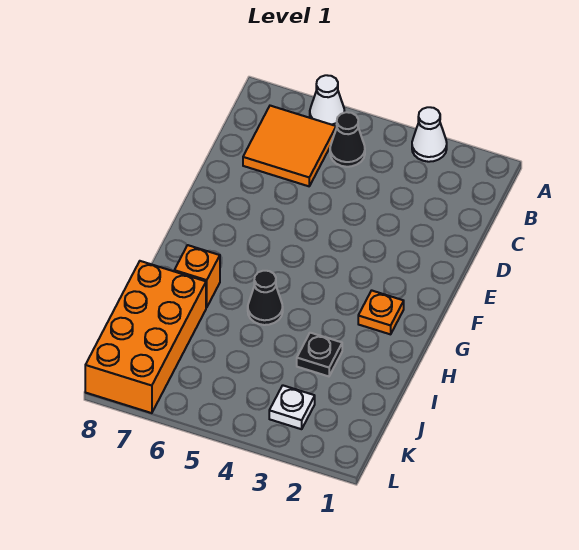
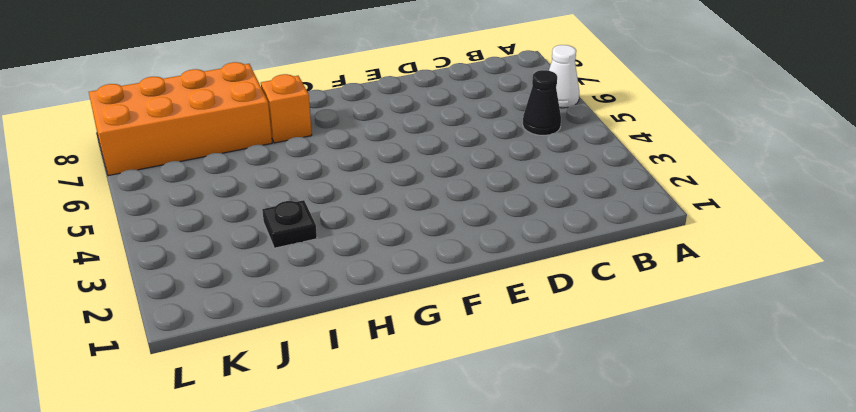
none -> white 1x1 cone [412,107,447,162]
none -> orange 2x2 tile [243,106,337,186]

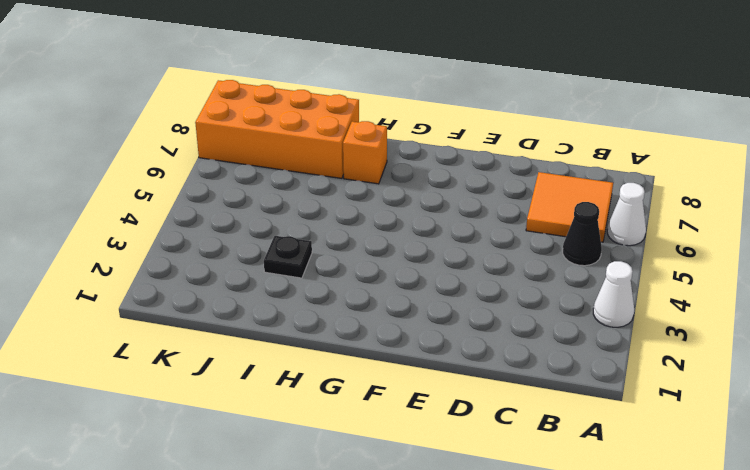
none -> orange 1x1 plate [358,290,404,334]
none -> black 1x1 cone [248,271,283,325]

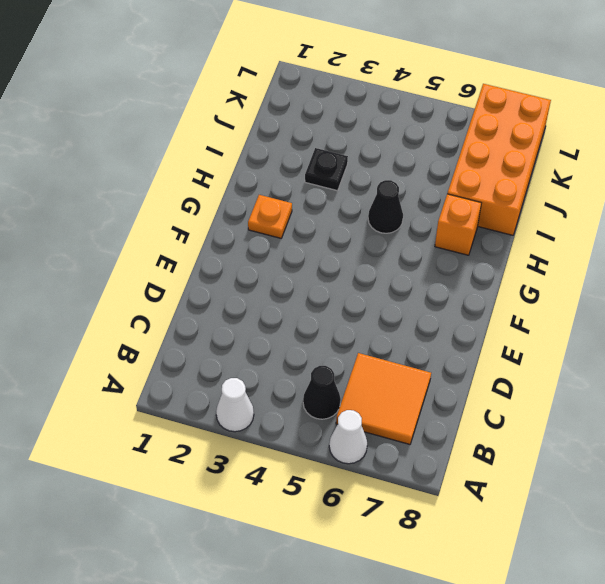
none -> white 1x1 plate [269,385,315,429]

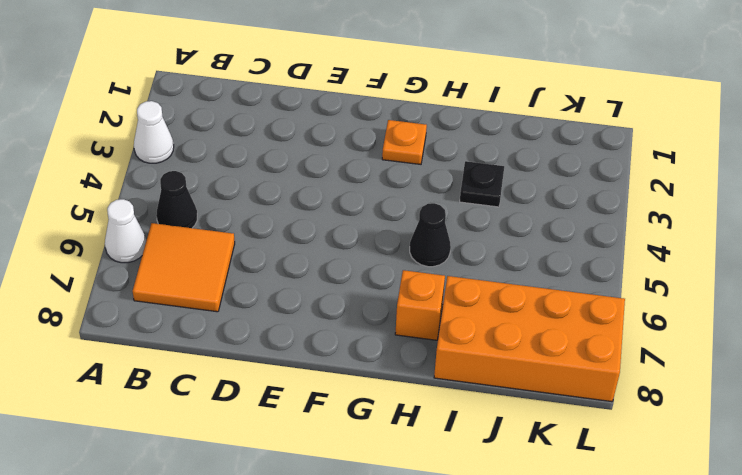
none -> white 1x1 plate [269,385,315,429]

